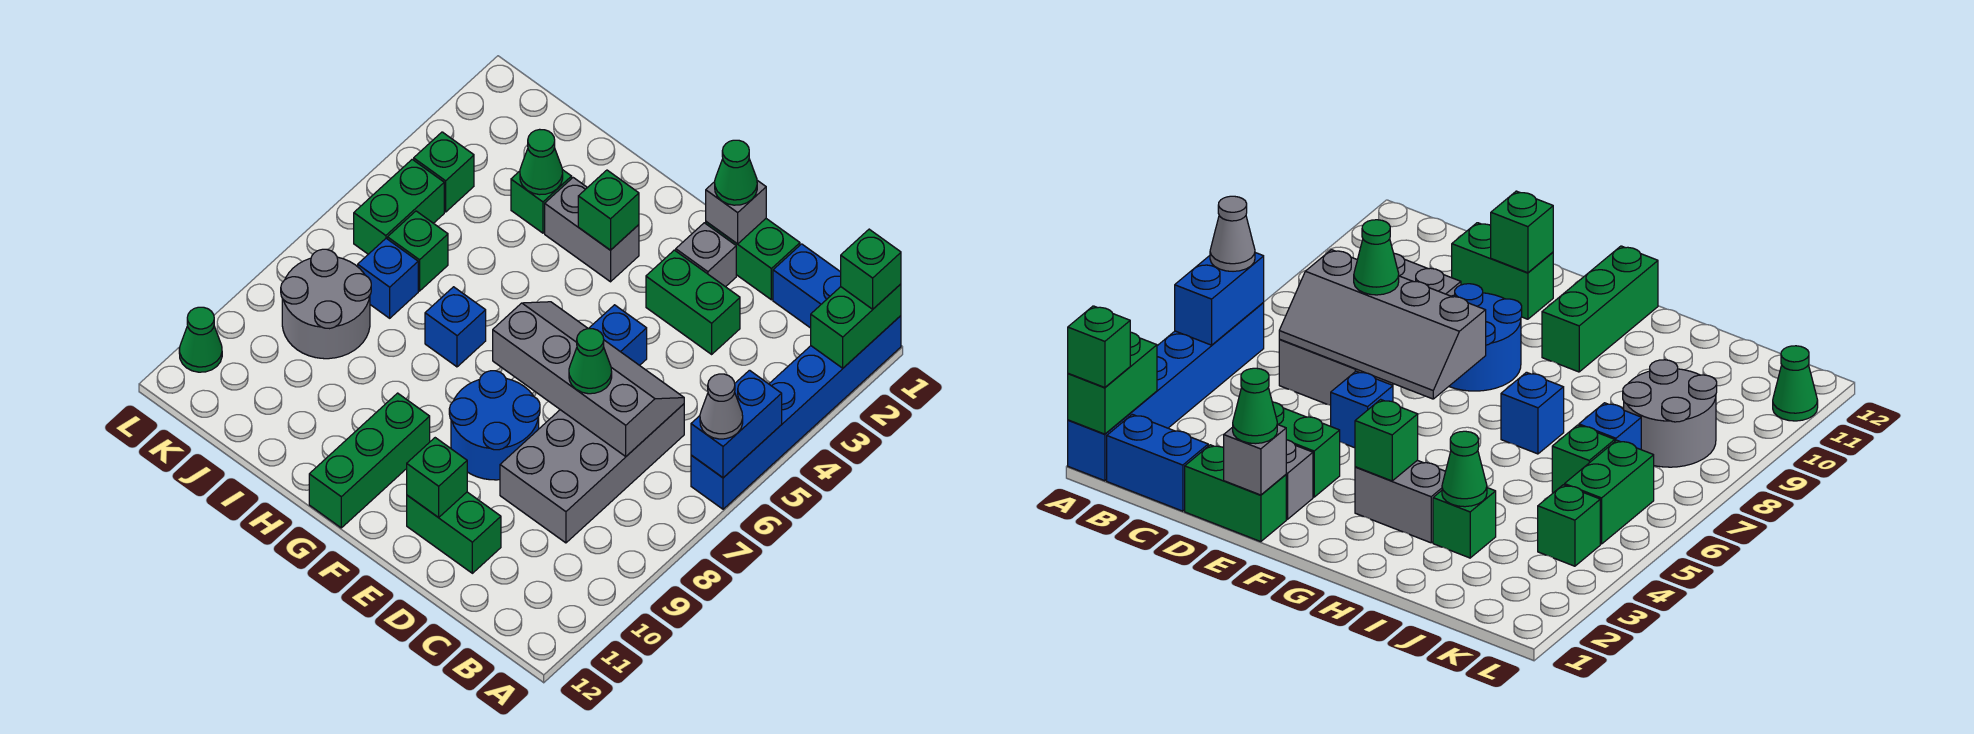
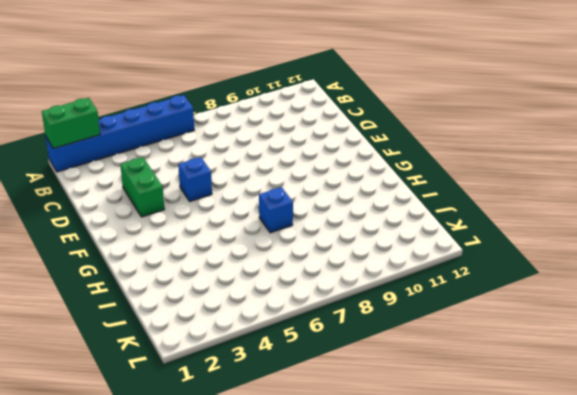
none -> blue 1x2 brick [773,244,841,328]
none -> grey 2x4 brick [500,404,684,543]
none -> green 1x2 brick [706,219,800,300]
none -> green 1x2 brick [407,492,501,573]

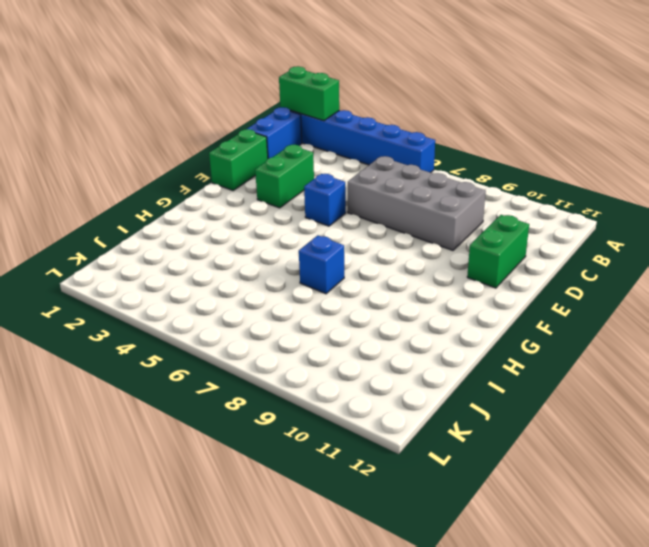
none -> grey 1x1 brick [676,223,736,287]
none -> blue 2x2 round brick [449,371,540,480]
none -> grey 1x2 brick [545,178,639,282]
none -> green 1x3 brick [309,393,430,528]

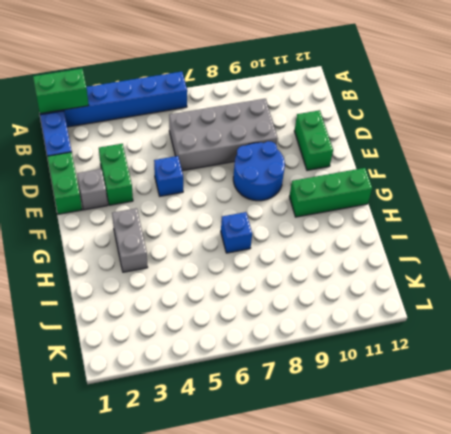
none -> green 1x1 brick [511,170,572,233]
none -> green 1x1 brick [387,211,448,291]
none -> blue 1x1 brick [358,238,418,318]
none -> grey 2x2 round brick [281,249,371,359]

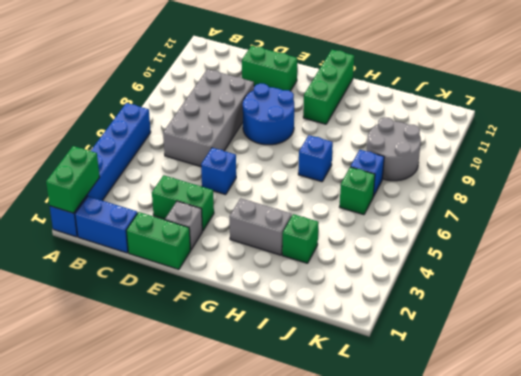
none -> green 1x1 brick [414,132,474,212]
none -> green 1x2 brick [354,159,444,254]
none -> green 1x1 cone [179,307,222,372]
none -> blue 1x2 brick [691,370,782,478]

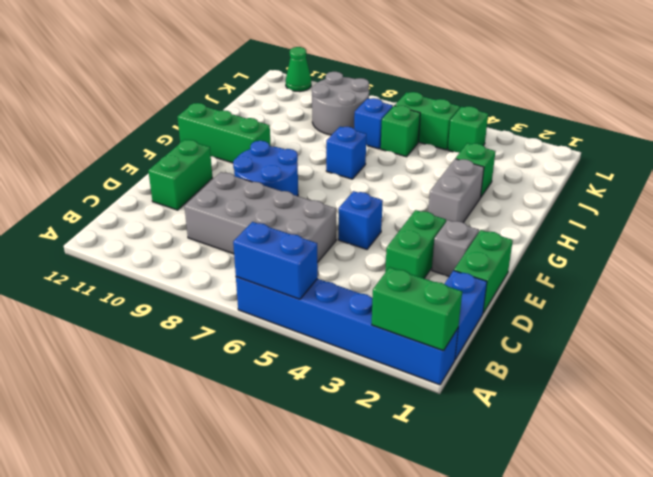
none -> grey 2x4 slope [493,302,684,456]
none -> grey 1x1 brick [706,180,766,244]
none -> green 1x1 brick [407,438,467,518]
none -> green 1x1 brick [578,170,639,250]

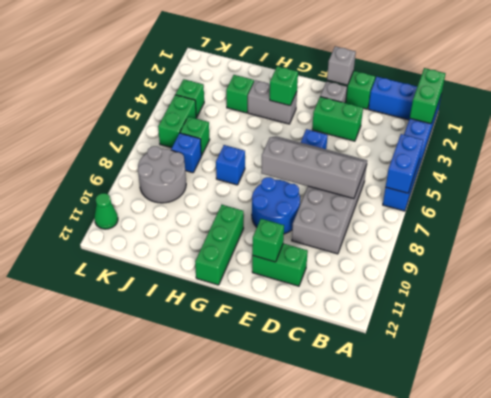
none -> green 1x1 cone [520,129,563,195]
none -> green 1x1 brick [841,229,901,309]
none -> grey 1x1 cone [700,374,743,439]
none -> green 1x1 cone [569,329,612,394]

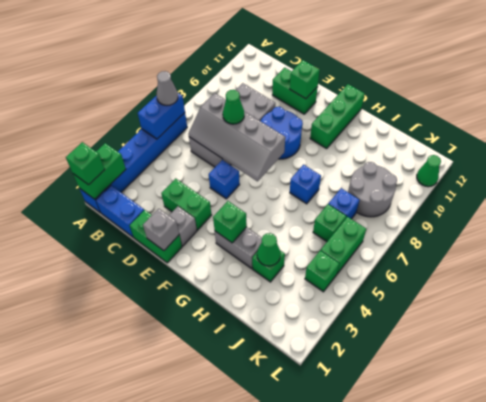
none -> green 1x1 cone [715,140,757,205]

